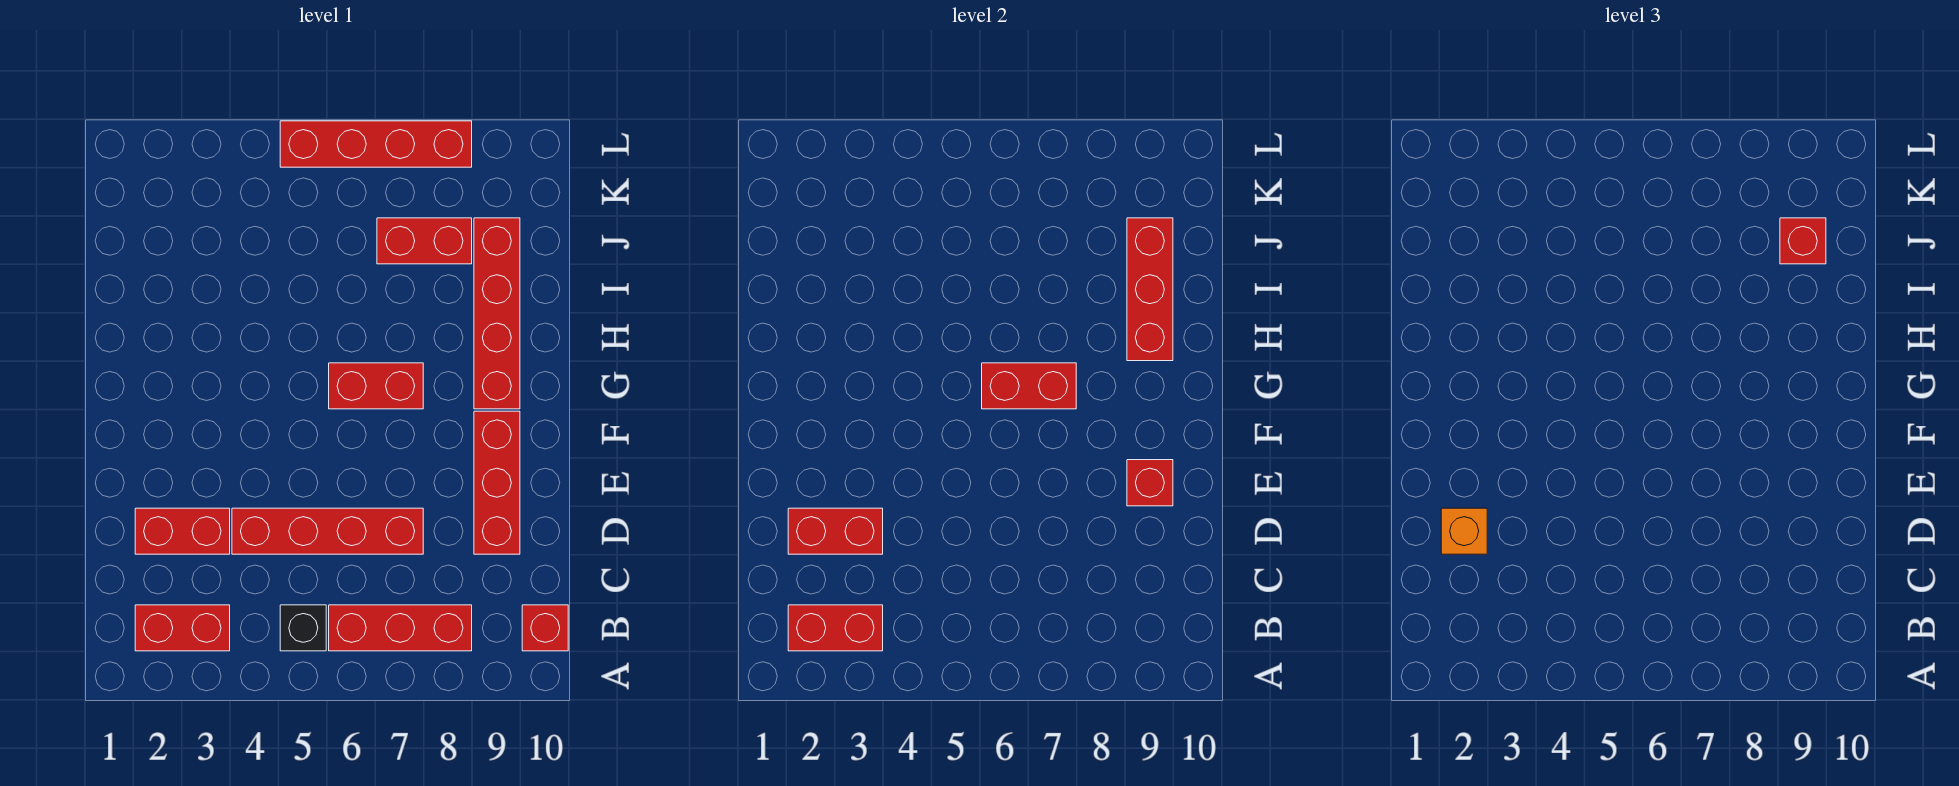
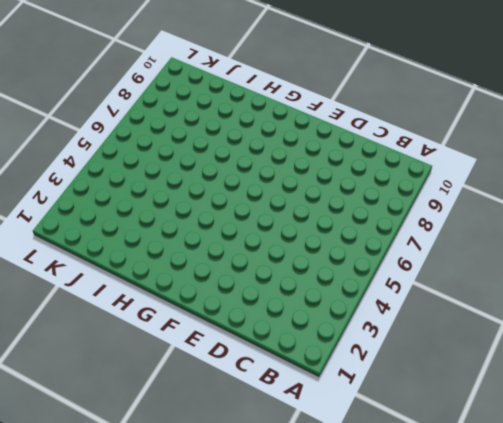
none -> red 1x2 brick [135,605,230,651]
none -> black 1x1 brick [280,605,326,651]
none -> red 1x3 brick [329,605,472,651]

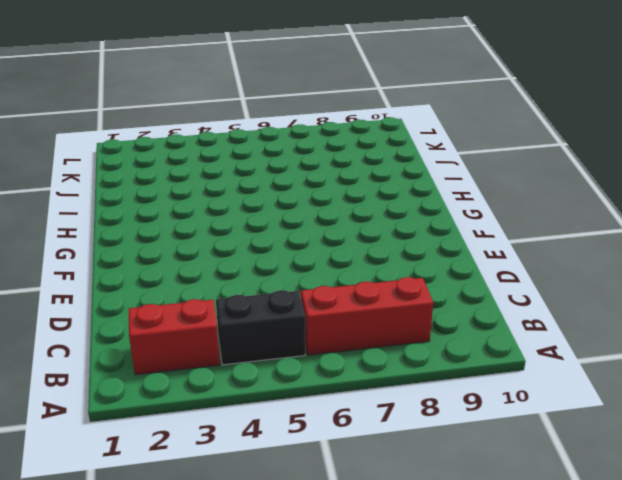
black 1x2 brick [216,290,305,365] -> black 1x1 brick [280,605,326,651]
none -> red 1x1 brick [522,605,568,651]
none -> red 1x2 brick [135,508,230,554]
none -> red 1x4 brick [232,508,423,554]

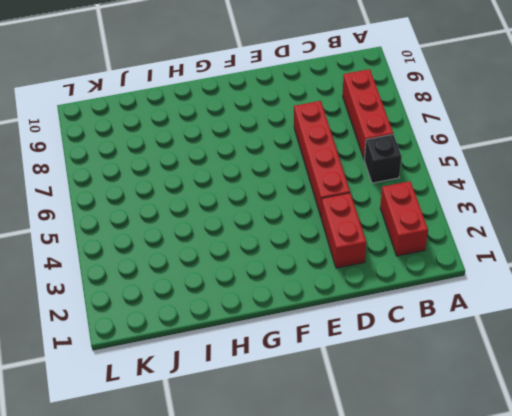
none -> red 1x1 brick [522,605,568,651]
none -> red 1x3 brick [474,411,520,554]
none -> red 1x2 brick [329,363,423,409]

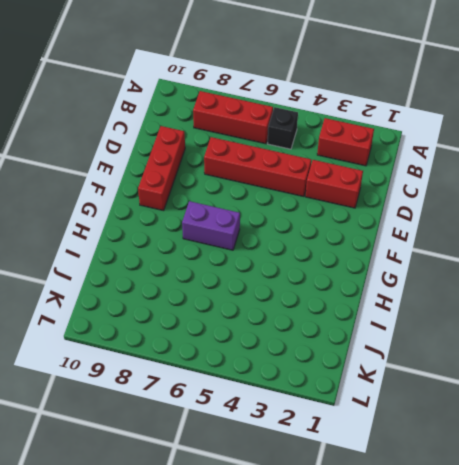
purple 1x2 brick [182,201,240,250] -> red 1x2 brick [329,363,423,409]
none -> red 1x1 brick [522,605,568,651]
none -> red 1x4 brick [474,218,520,409]
none -> red 1x2 brick [377,218,472,264]

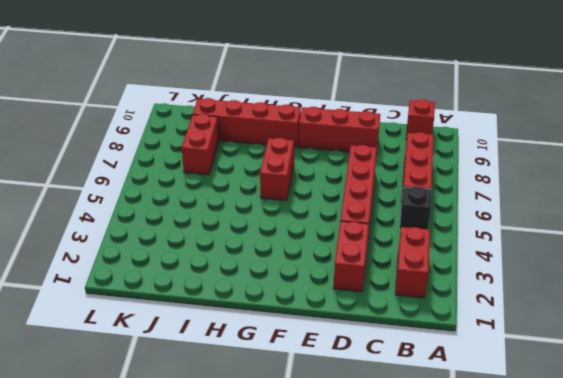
none -> red 1x4 brick [280,121,472,167]
none -> red 1x2 brick [788,605,883,651]
none -> red 1x2 brick [788,508,883,554]

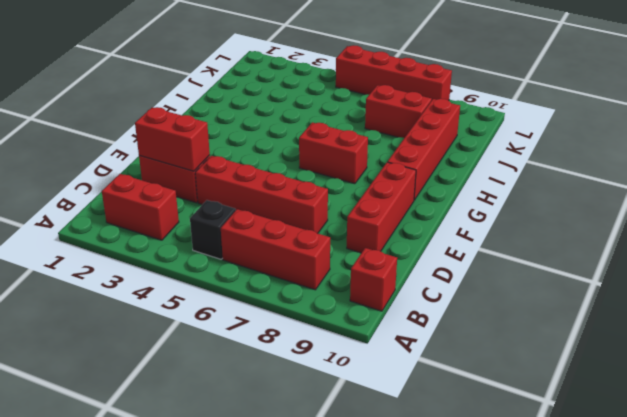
none -> red 1x2 brick [788,605,883,651]
none -> red 1x1 brick [1127,460,1173,506]
none -> red 1x2 brick [982,363,1076,409]

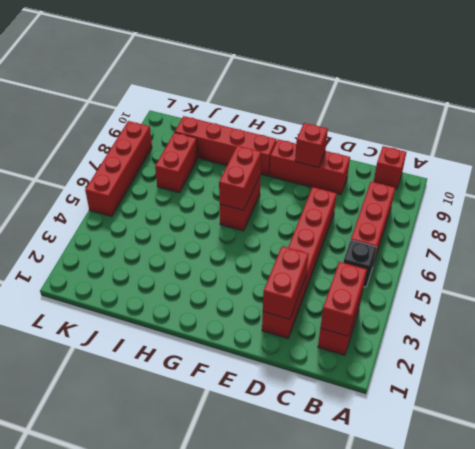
none -> red 1x3 brick [1127,218,1173,361]
none -> orange 1x1 brick [1441,508,1487,554]
none -> red 1x1 brick [1780,218,1826,264]

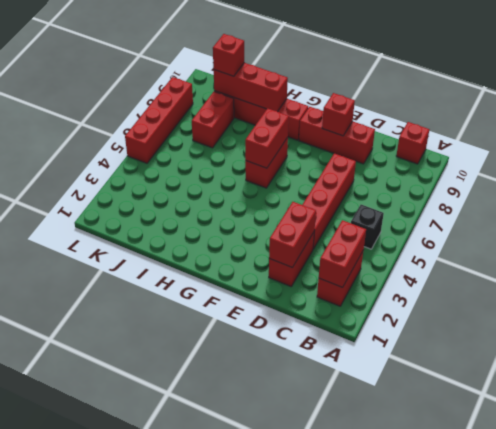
none -> red 1x3 brick [329,605,472,651]
none -> orange 1x1 brick [1441,508,1487,554]

